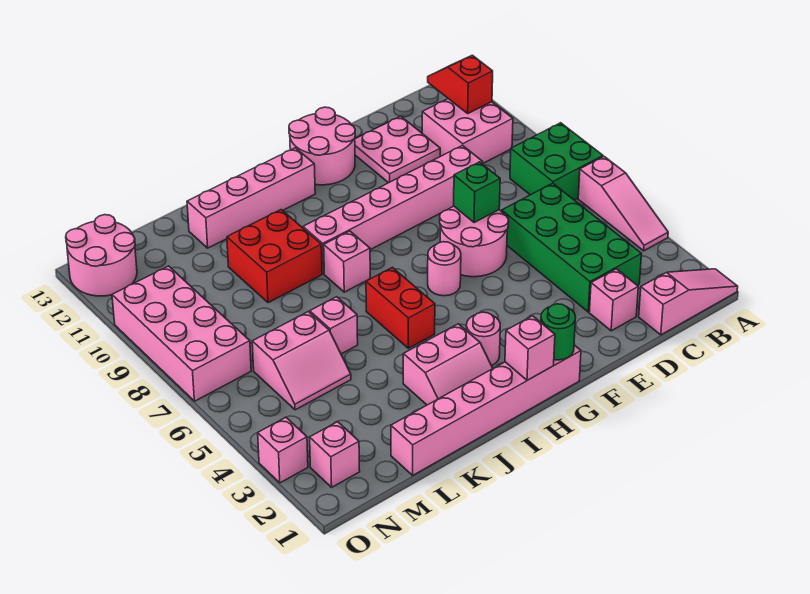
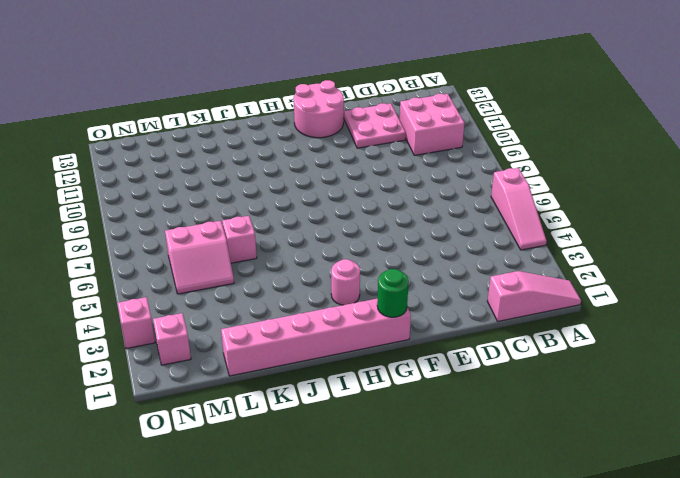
none -> green 2x2 brick [510,123,603,200]
none -> green 2x4 brick [502,183,641,312]
none -> pink 1x1 brick [589,269,638,331]

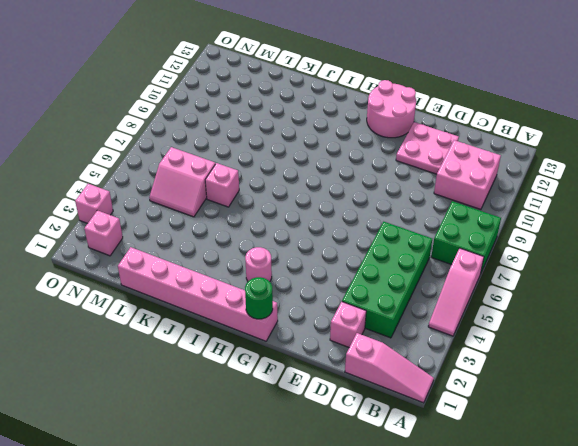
none -> pink 1x6 brick [303,145,483,274]
none -> pink 2x2 round brick [440,206,509,277]
none -> pink 1x1 round brick [428,242,461,296]

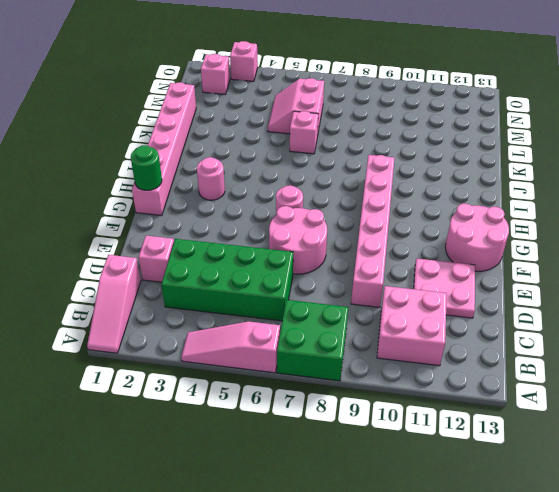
none -> pink 1x4 brick [187,148,315,248]
none -> pink 2x2 slope [403,324,493,405]
none -> red 1x2 brick [366,267,435,348]

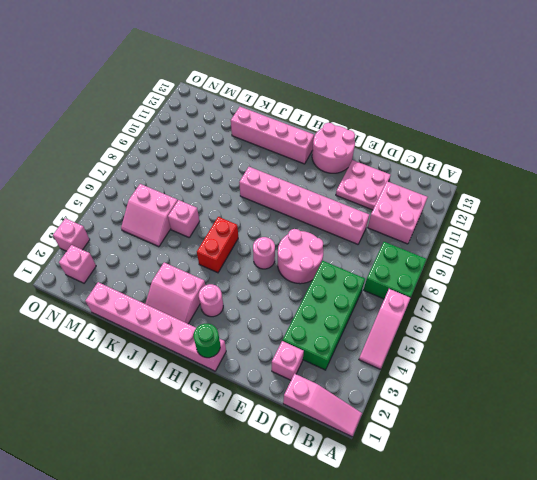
none -> pink 1x1 brick [324,231,370,292]
none -> red 2x2 brick [227,210,322,303]
none -> pink 2x4 brick [112,266,251,401]

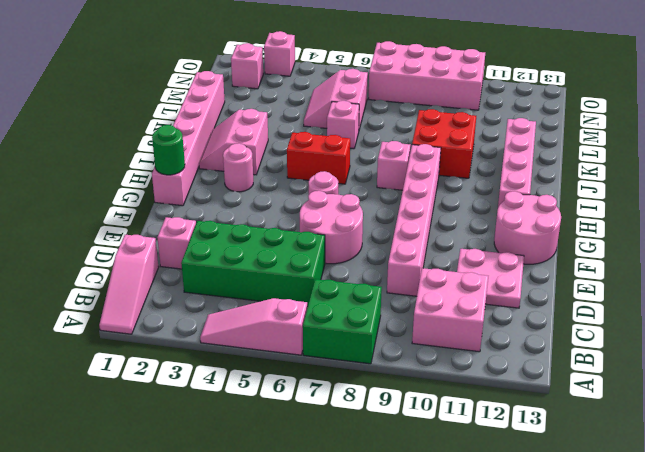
none -> pink 2x2 round brick [66,215,137,296]
none -> red 1x2 slope [428,55,493,113]
none -> green 1x1 brick [454,162,500,223]

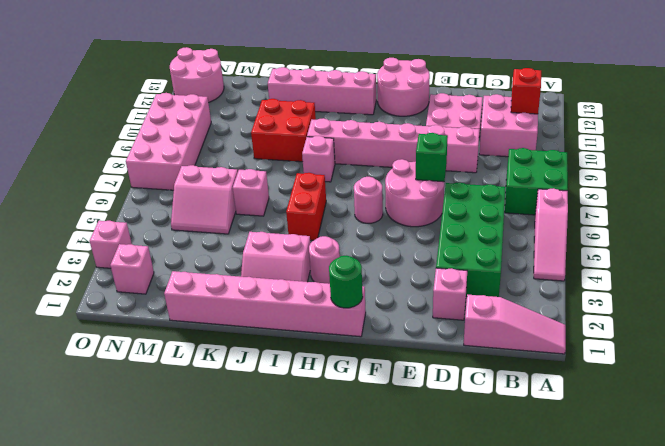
none -> pink 1x1 brick [505,316,555,380]

